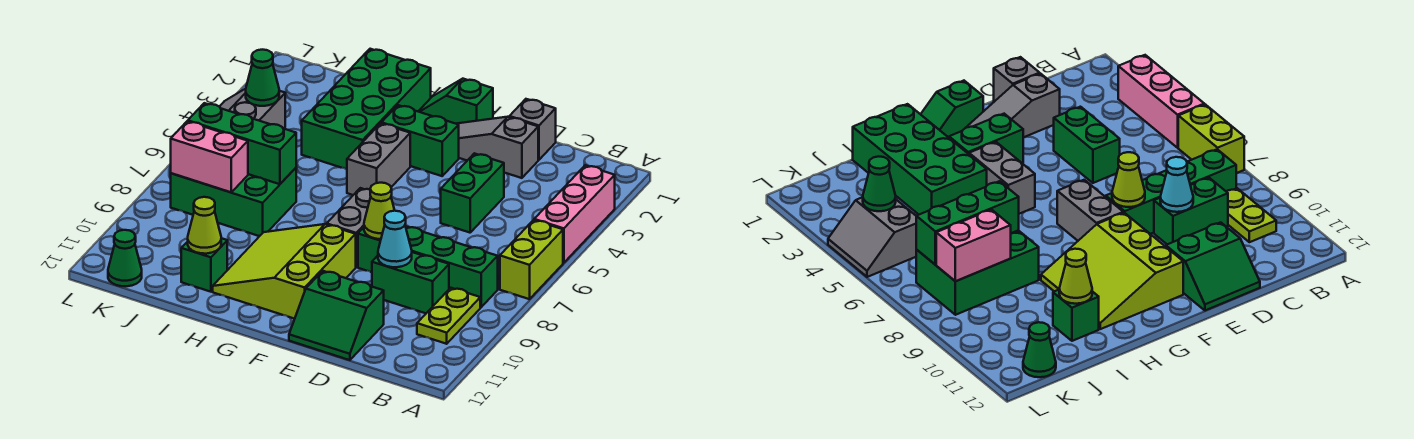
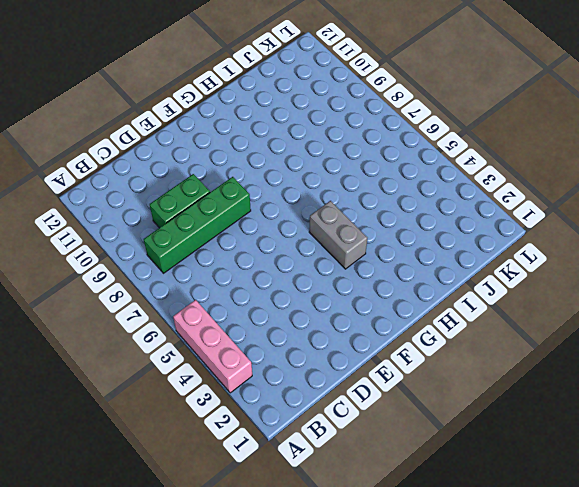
none -> lime 1x2 brick [500,220,563,299]
none -> lime 1x2 plate [417,288,480,344]
none -> grey 1x1 brick [509,99,556,160]

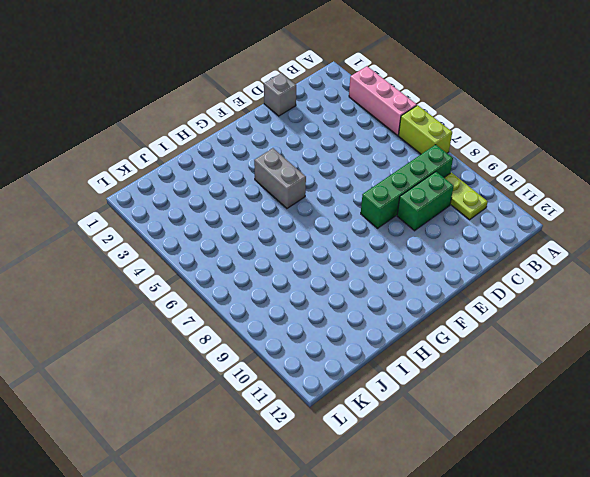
none -> grey 1x3 slope [457,117,538,178]
none -> green 1x2 brick [441,153,504,233]
none -> green 2x2 slope [289,271,384,360]

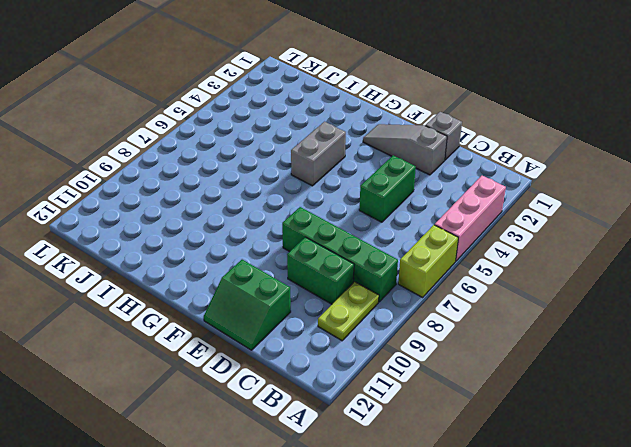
none -> green 1x2 slope [418,79,493,124]
none -> green 1x2 brick [381,105,459,176]
none -> grey 1x2 brick [327,188,371,267]

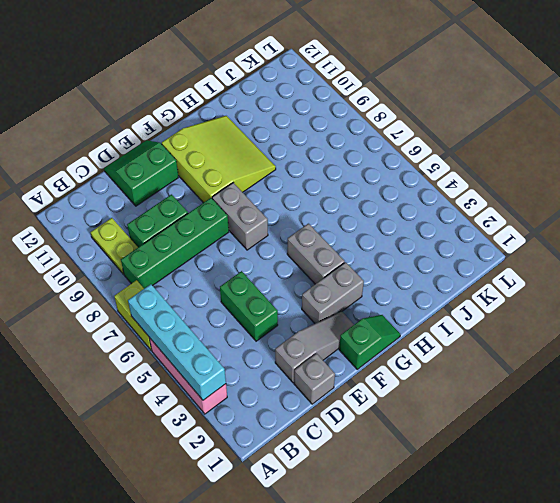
cyan 1x4 brick [128,284,226,400] -> none
grey 1x2 brick [302,262,364,323] -> green 1x2 brick [381,105,459,176]
none -> green 2x4 brick [302,49,431,169]
none -> green 2x3 brick [171,168,296,236]
none -> green 1x1 brick [181,238,227,292]

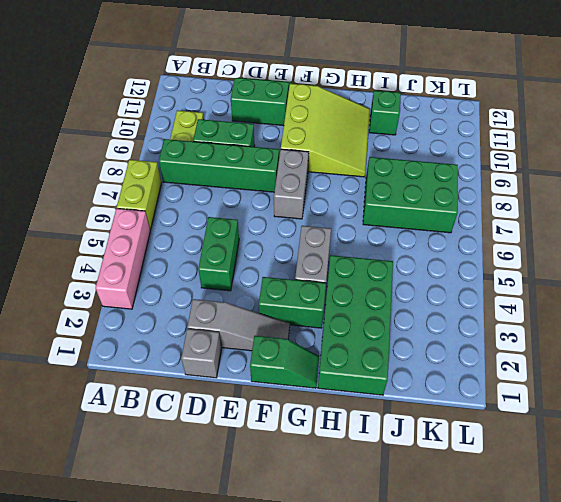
none -> grey 2x2 slope [219,89,285,129]
none -> green 1x1 cone [108,230,142,286]
none -> cyan 1x1 cone [378,211,412,267]

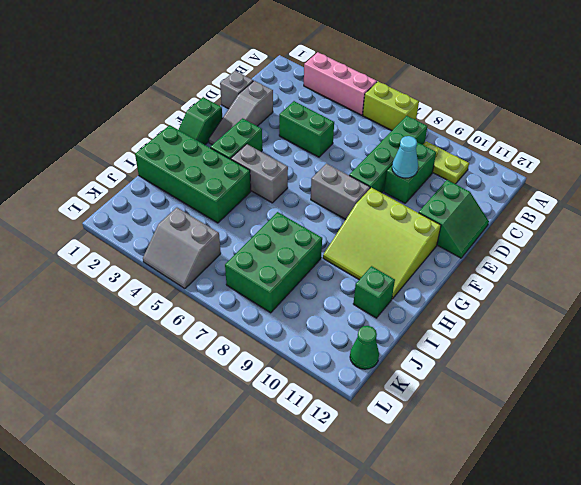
none -> lime 1x1 cone [364,183,395,239]
none -> green 1x3 brick [188,103,296,184]
none -> lime 1x1 cone [188,197,221,254]

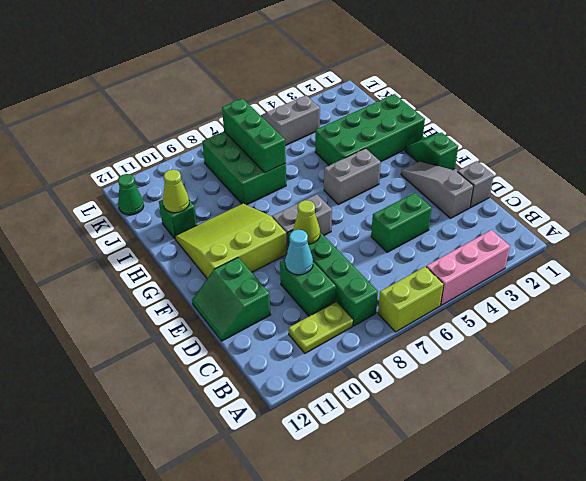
none -> green 1x2 brick [381,105,459,176]
none -> pink 1x2 brick [171,121,248,192]
none -> green 1x1 cone [246,50,279,106]

